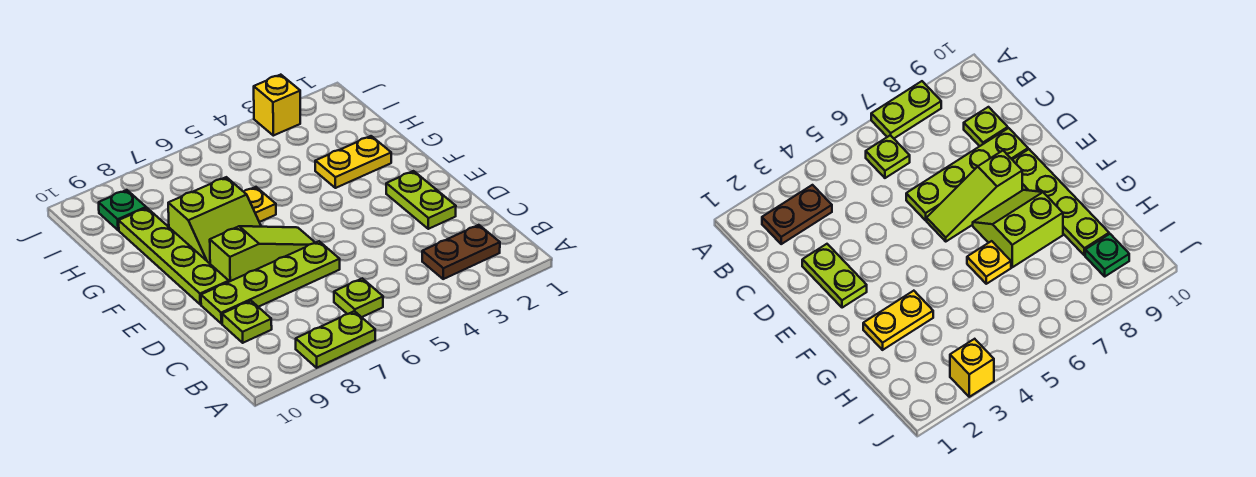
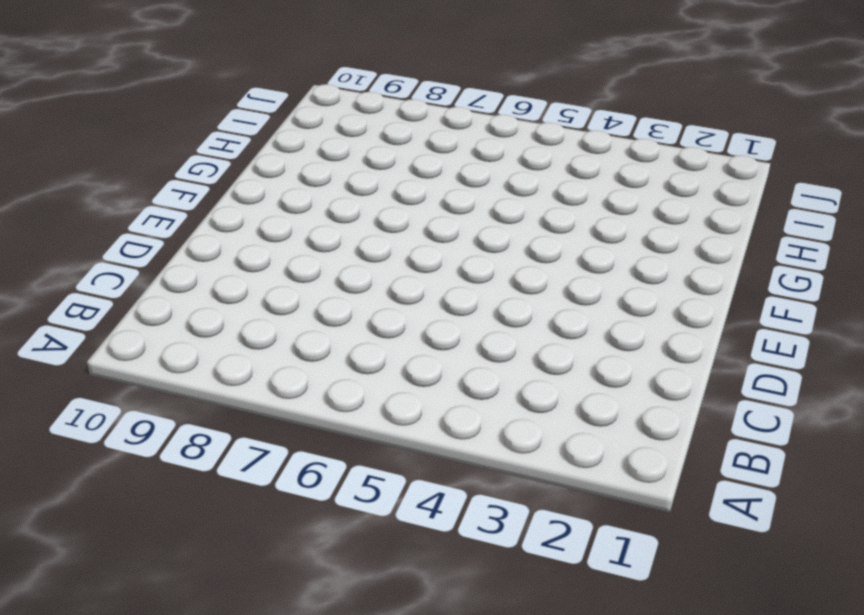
none -> lime 1x2 plate [296,311,375,368]
none -> brown 1x2 plate [422,225,500,279]
none -> lime 1x1 plate [334,278,383,317]

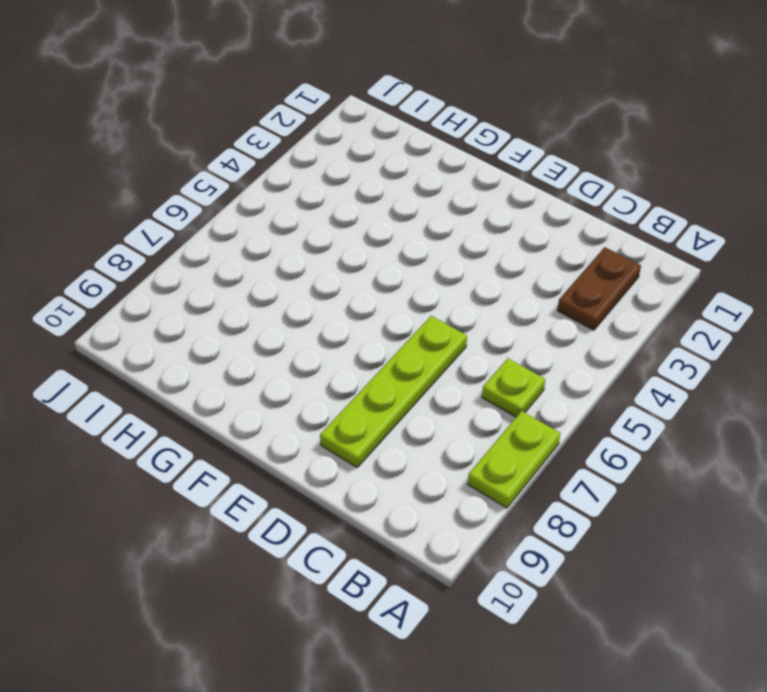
none -> lime 1x1 plate [222,301,272,343]
none -> lime 1x2 plate [386,171,456,229]
none -> lime 1x3 slope [210,226,315,282]

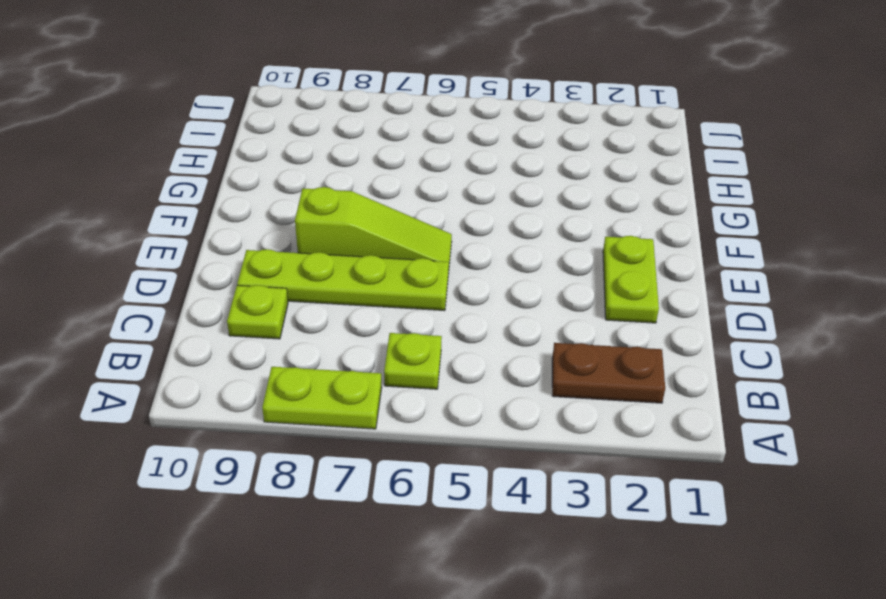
none -> lime 1x4 plate [119,208,229,304]
none -> lime 2x2 slope [168,177,261,263]
none -> yellow 1x2 plate [315,136,391,188]

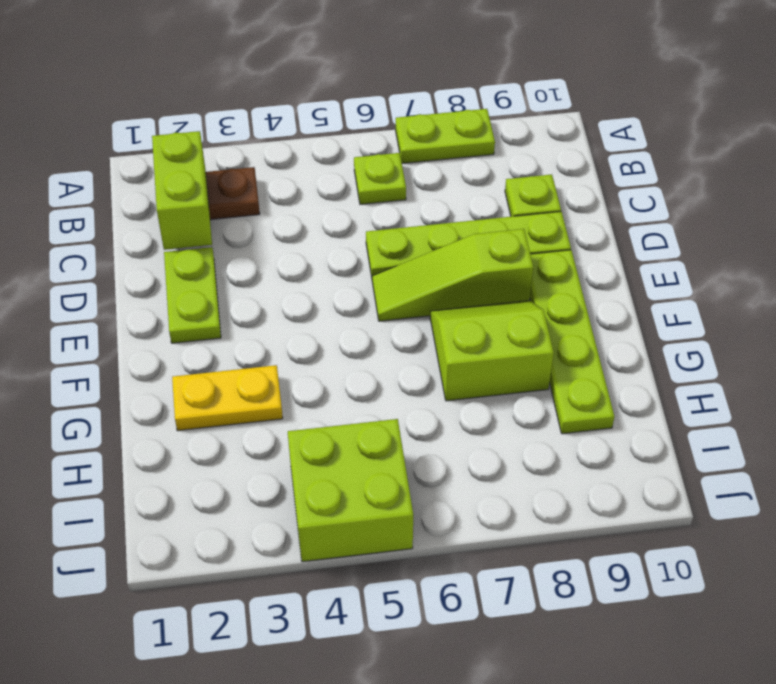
lime 1x2 brick [152,131,212,250] -> none
lime 2x2 brick [288,419,413,562] -> none
none -> yellow 1x1 plate [244,187,276,222]
none -> green 1x1 plate [99,190,146,230]
none -> yellow 1x1 brick [254,75,300,136]

